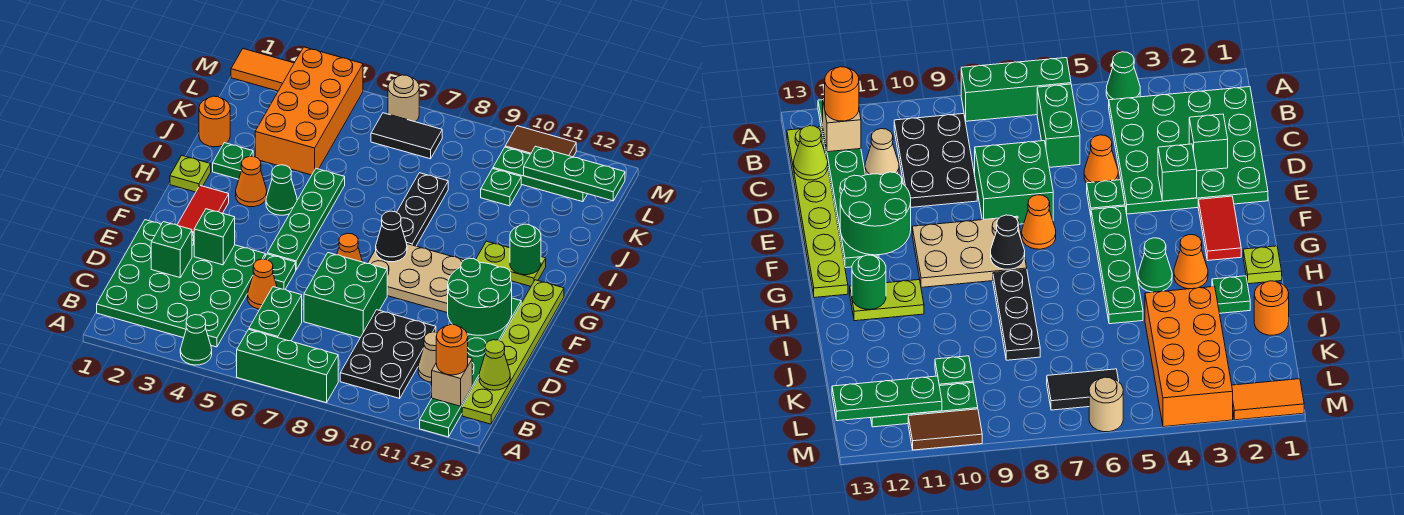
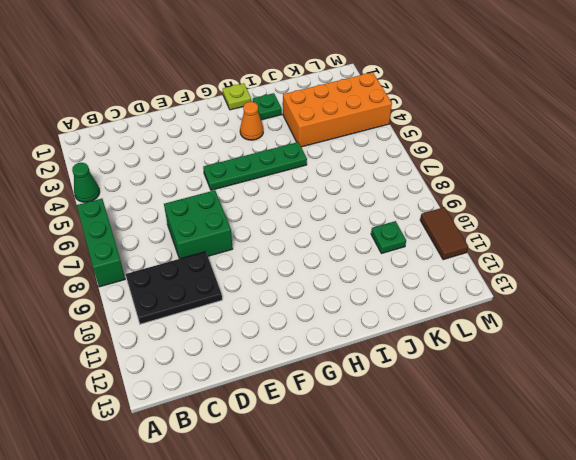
none -> green 1x6 plate [420,298,521,437]
none -> green 4x4 plate [97,220,265,347]
none -> green 1x2 brick [249,287,302,341]
none -> lime 1x6 plate [462,280,564,424]

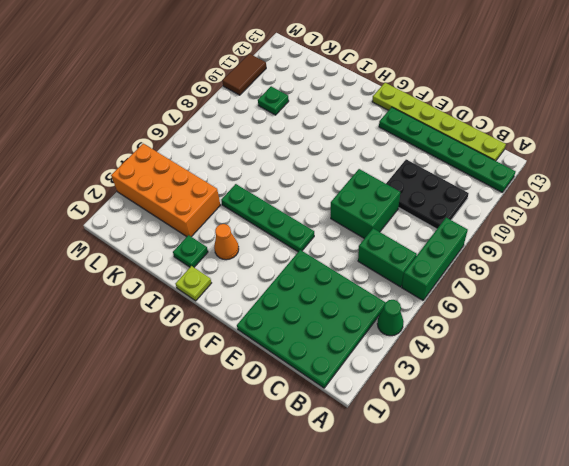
none -> tan 1x1 cone [418,332,437,382]
none -> orange 1x1 cone [248,259,277,309]
none -> green 1x1 plate [264,254,296,289]
none -> red 1x2 tile [177,186,229,233]

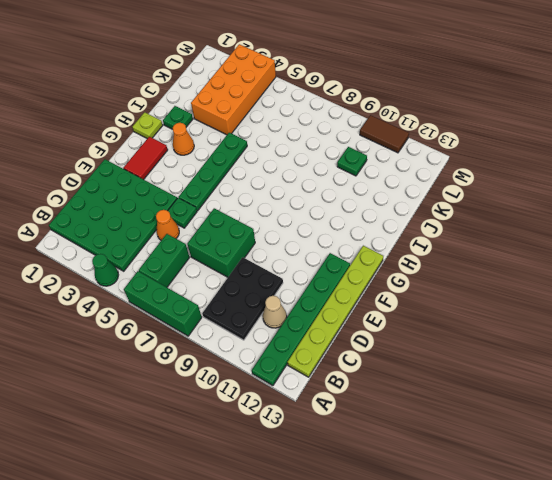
none -> orange 1x1 cone [337,233,363,262]
none -> tan 2x3 plate [367,244,464,313]
none -> green 1x1 cone [266,165,297,215]
none -> black 1x3 plate [397,173,448,246]

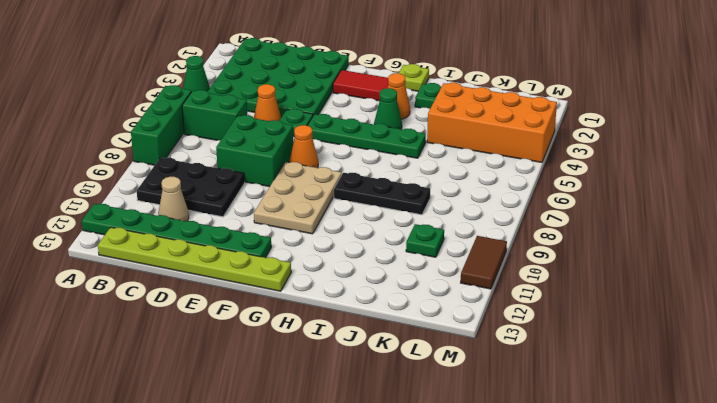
none -> lime 1x2 plate [476,241,546,286]
none -> orange 1x1 round brick [199,96,230,147]
none -> black 1x2 tile [371,113,442,159]
none -> green 1x3 plate [493,147,587,202]

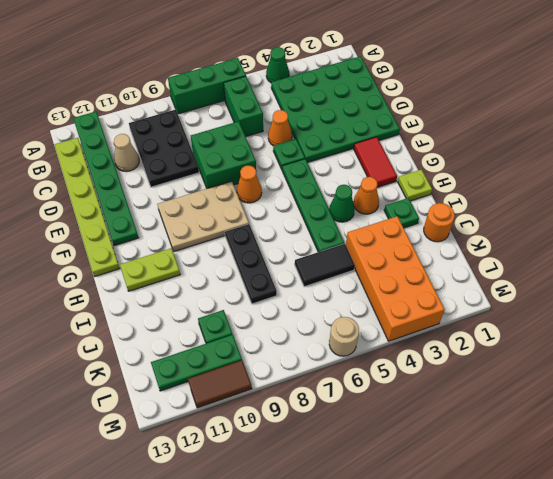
black 1x2 tile [295,244,355,287] -> black 1x2 tile moved to [371,113,442,159]
none -> orange 1x2 tile [231,49,294,91]
none -> tan 1x1 brick [432,357,472,406]
none -> lime 1x1 cone [479,340,510,390]
none -> green 1x1 brick [151,222,192,278]

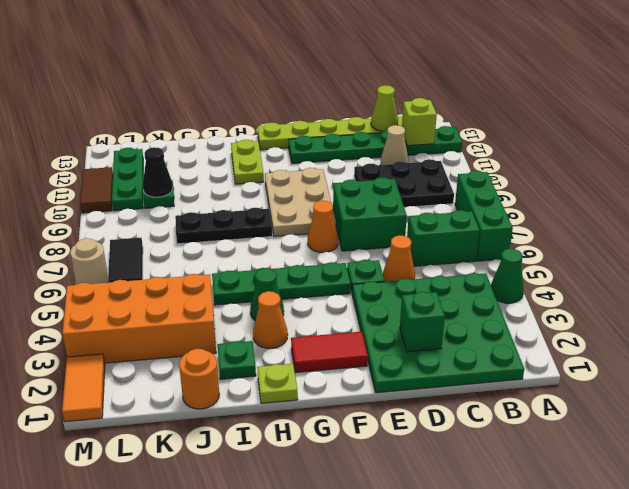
lime 1x1 brick [402,98,437,146] -> tan 1x1 brick [432,357,472,406]
black 1x1 cone [143,147,173,197] -> black 1x1 cone moved to [376,211,407,262]
none -> green 1x1 brick [194,209,235,265]
none -> green 2x2 round brick [448,258,512,335]
none -> green 1x1 round brick [510,224,541,275]
none -> green 1x3 plate [524,146,625,201]

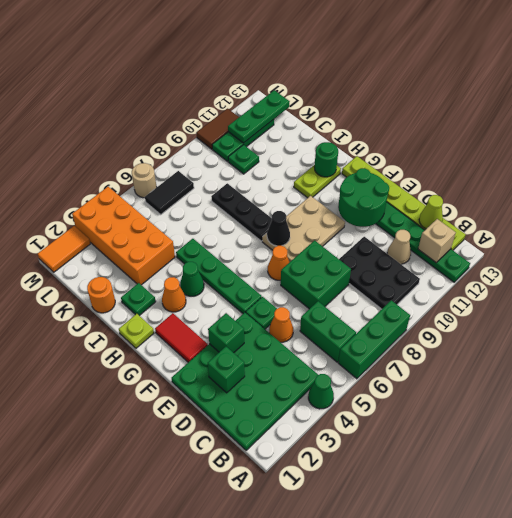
none -> orange 1x1 round brick [436,325,468,375]

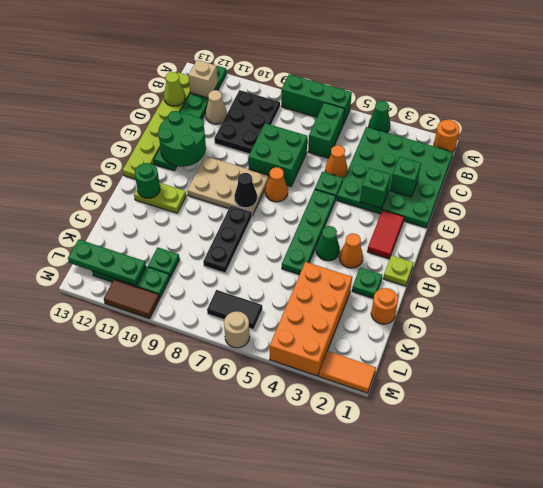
orange 1x1 round brick [434,120,460,152] -> orange 1x1 round brick moved to [436,325,468,375]

